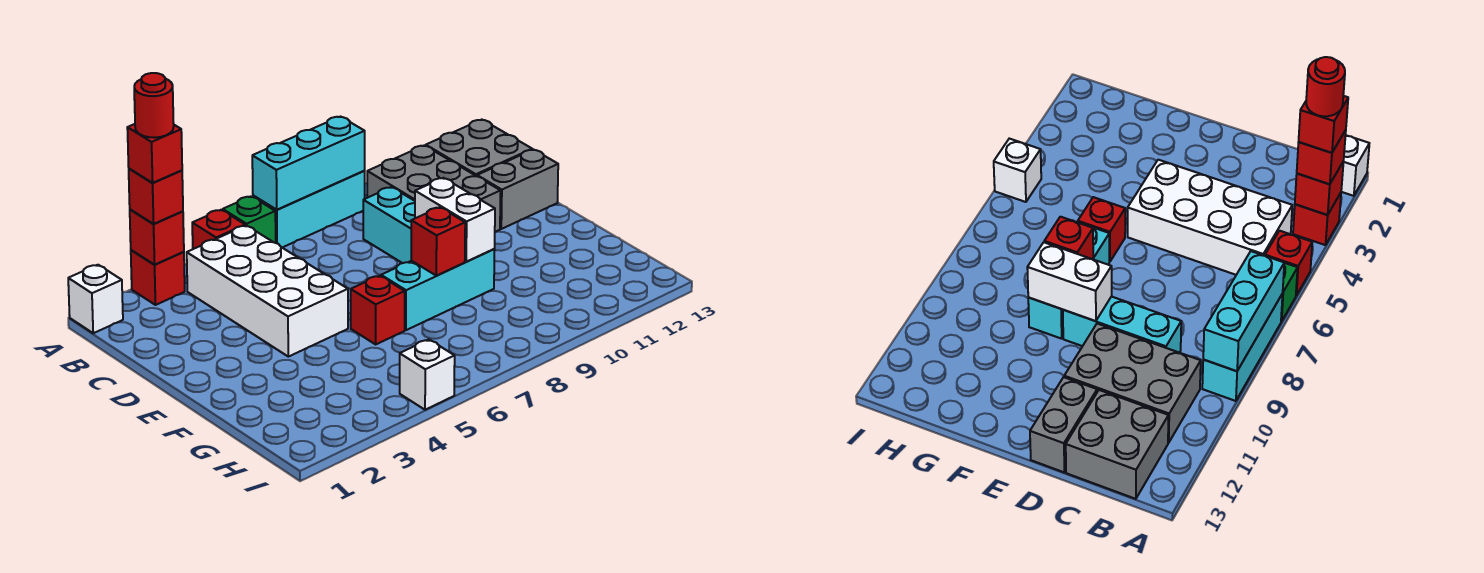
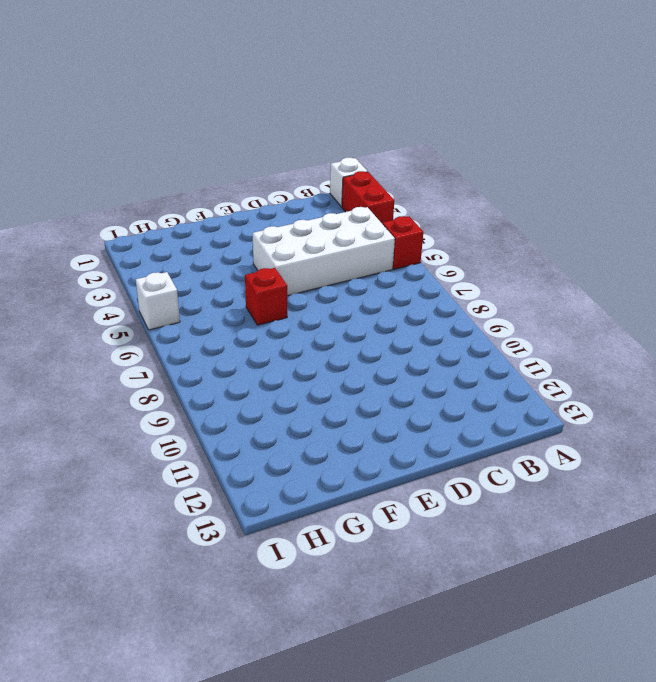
red 1x2 brick [342,171,394,224] -> red 1x1 brick [131,250,185,305]
none -> green 1x1 brick [223,196,276,243]
none -> cyan 1x3 brick [253,171,365,247]
none -> grey 2x3 brick [367,145,501,232]

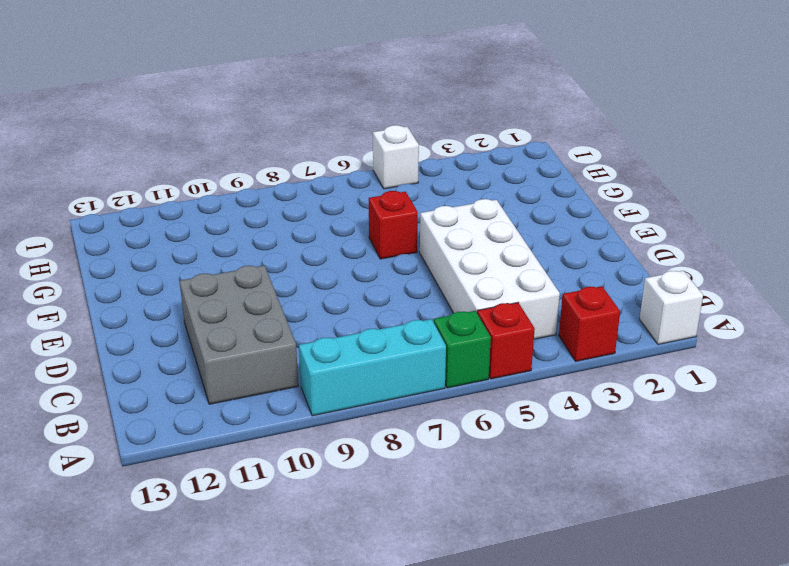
none -> grey 2x2 brick [426,120,532,176]
none -> cyan 1x3 brick [363,187,415,263]
none -> grey 1x2 brick [477,150,558,229]

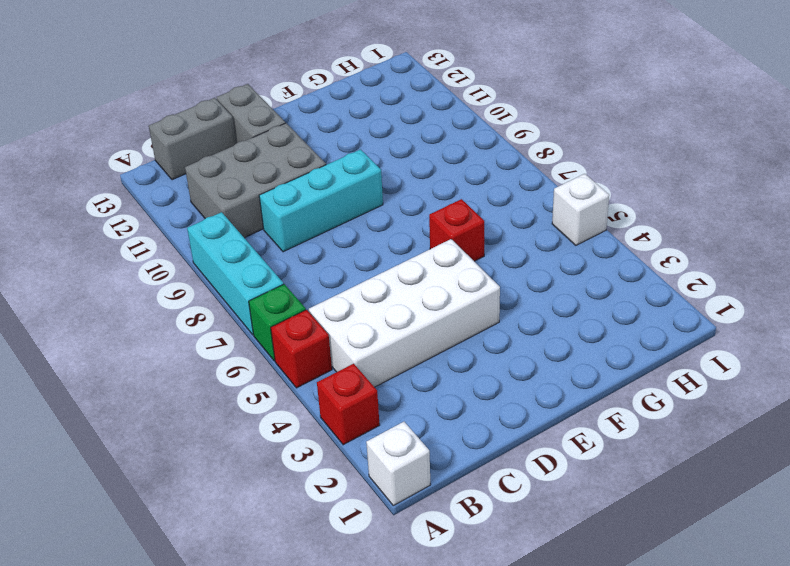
grey 1x2 brick [149,98,236,180] -> grey 2x2 brick [426,120,532,176]
none -> cyan 1x3 brick [381,249,495,330]
none -> red 1x1 brick [130,210,184,265]
none -> cyan 1x3 brick [252,117,365,210]

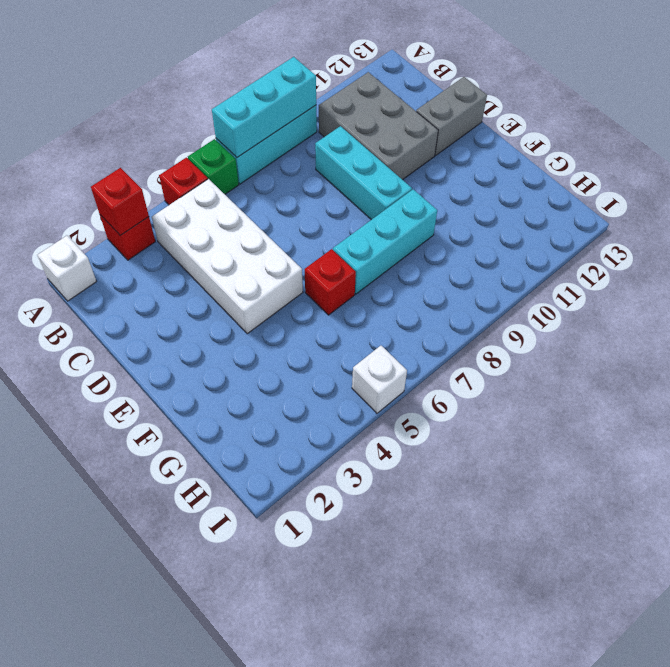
none -> grey 2x2 brick [426,120,532,176]
none -> white 1x2 brick [415,178,495,262]
none -> red 1x1 brick [411,207,465,276]

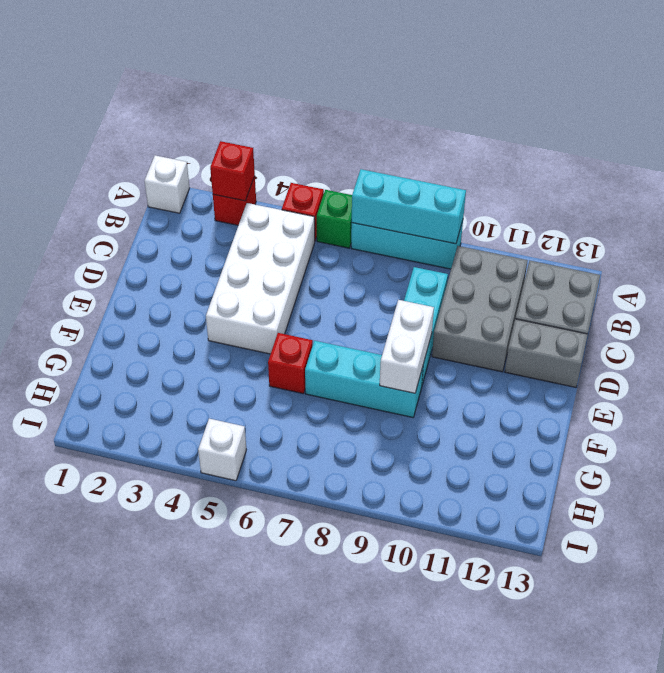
none -> red 1x1 brick [411,207,465,276]
none -> red 1x1 brick [129,169,183,224]
none -> red 1x1 brick [127,124,182,183]

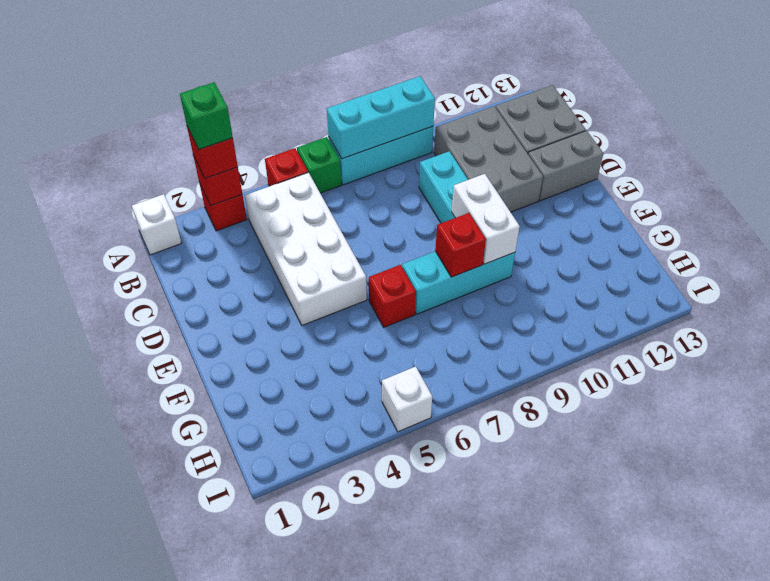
green 1x1 brick [180,82,233,149] -> red 1x1 brick [127,124,182,183]
none -> red 1x1 round brick [134,73,174,138]

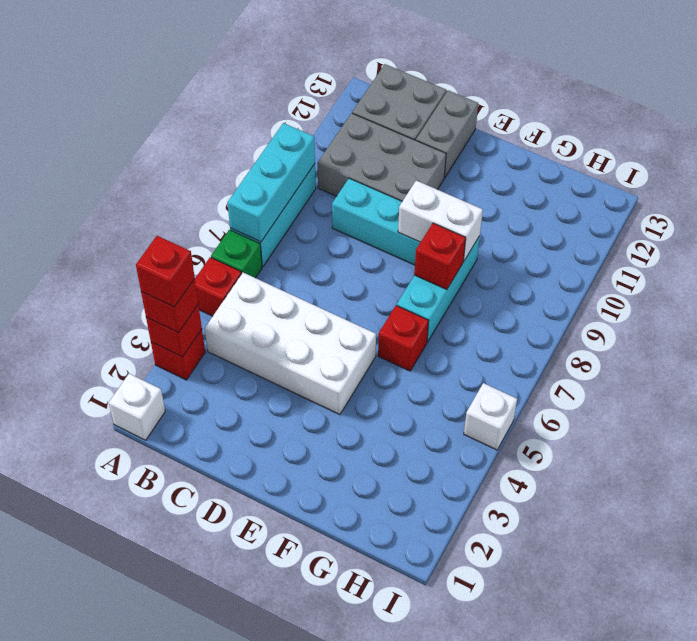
none -> red 1x1 round brick [134,73,174,138]

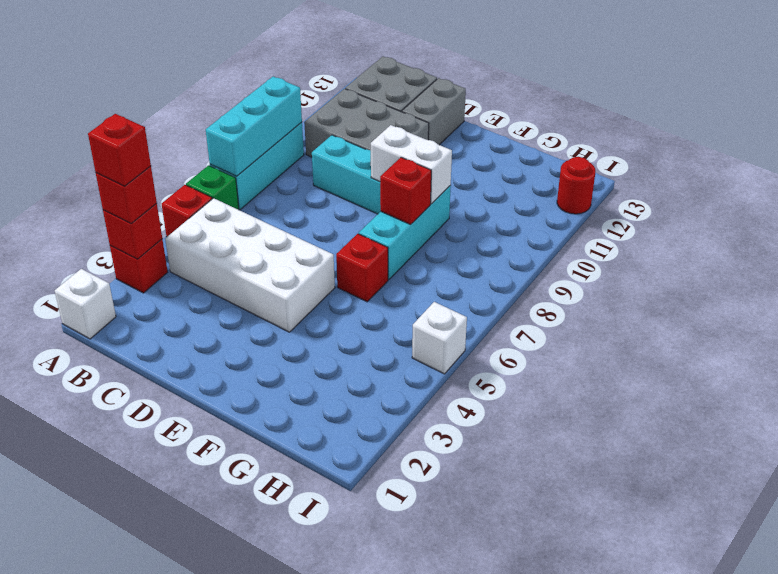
red 1x1 round brick [557,157,595,214] -> red 1x1 round brick moved to [134,73,174,138]

